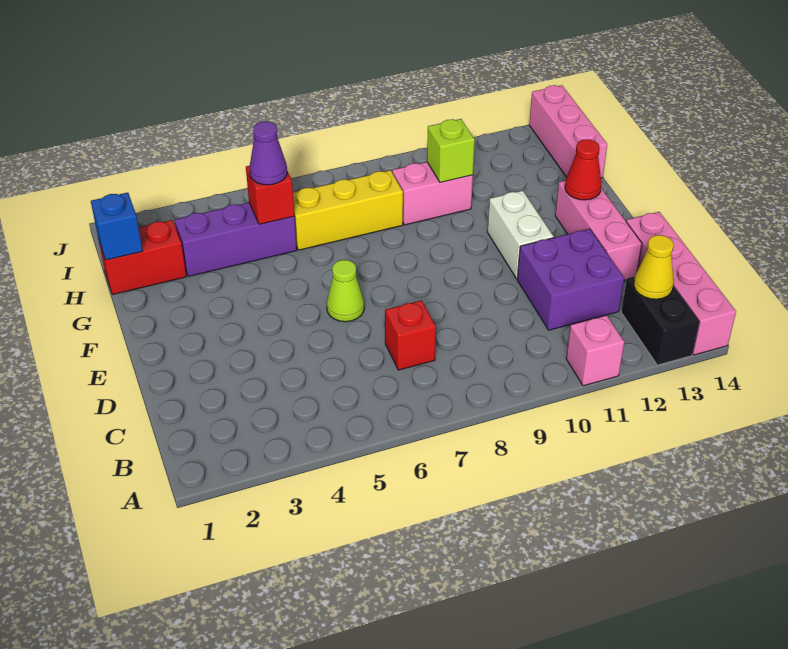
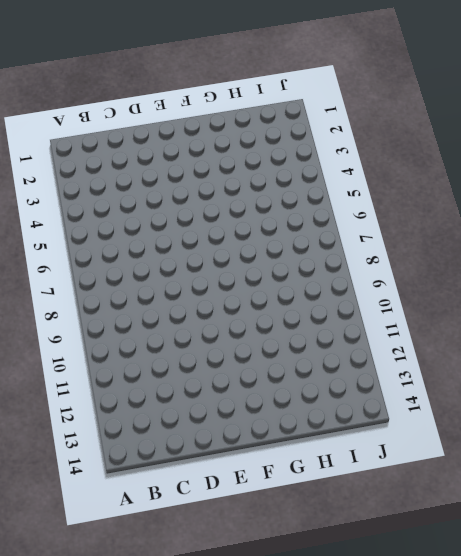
none -> pink 1x1 brick [566,315,624,386]
none -> black 1x2 brick [621,276,699,365]
none -> pink 1x4 brick [626,212,736,355]

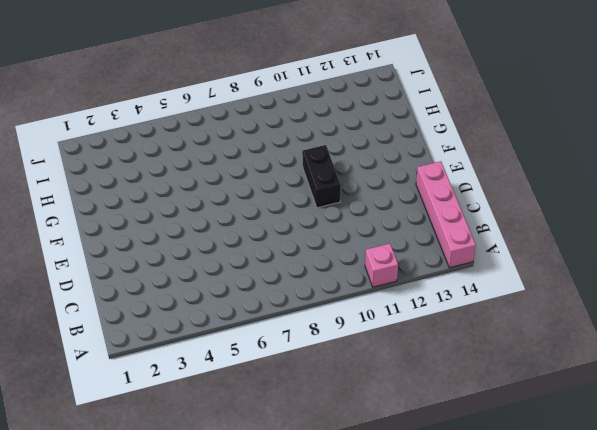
black 1x2 brick [302,145,341,208] -> black 1x2 brick moved to [621,276,699,365]
none -> red 1x1 brick [385,300,436,370]
none -> purple 2x2 brick [517,229,624,330]
none -> pink 1x3 brick [555,180,642,280]

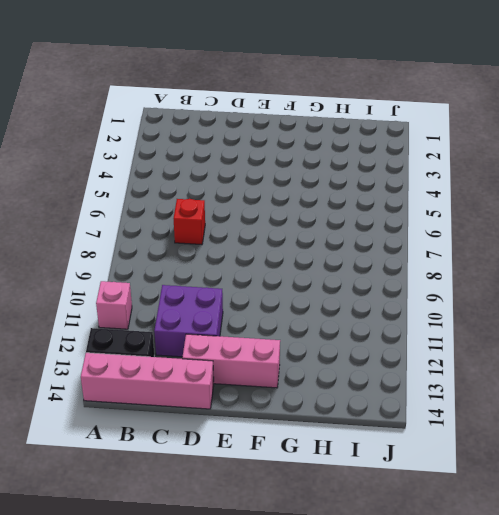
none -> lime 1x1 cone [327,260,364,322]
none -> white 1x2 brick [488,191,554,279]
none -> red 1x2 brick [98,220,186,295]

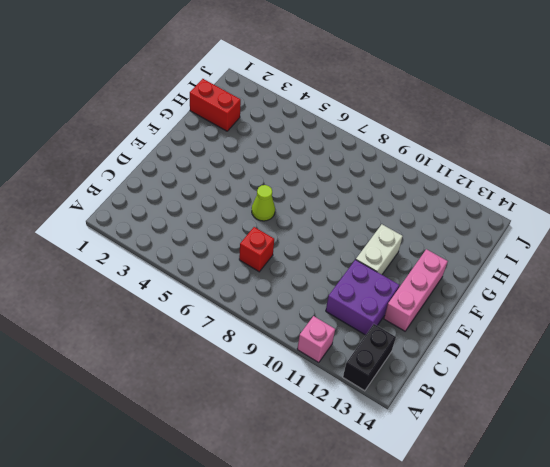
none -> pink 1x4 brick [626,212,736,355]
none -> purple 1x3 brick [175,203,297,276]
none -> yellow 1x3 brick [293,170,403,250]

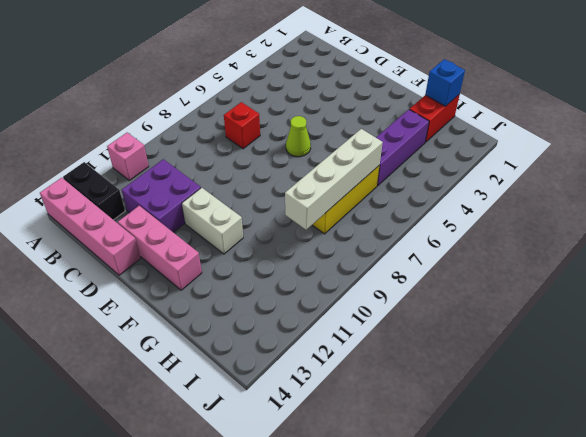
white 1x4 brick [285,129,383,230] -> none
none -> pink 1x2 brick [392,162,473,225]
none -> pink 1x3 brick [529,85,607,178]
none -> yellow 1x1 cone [634,235,674,299]

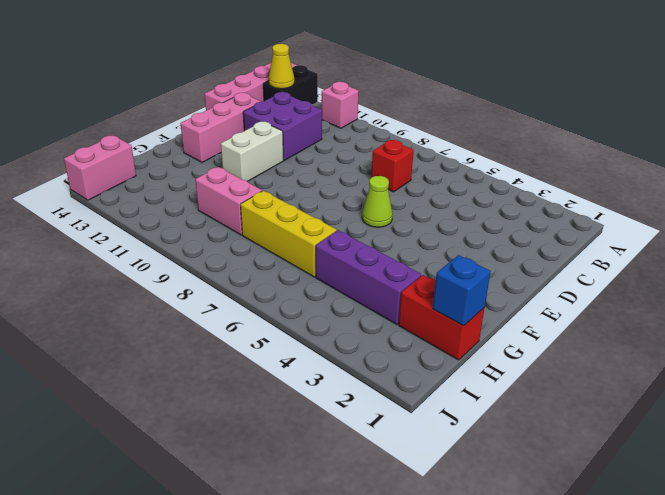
pink 1x2 brick [64,136,136,200] -> pink 1x3 brick [529,85,607,178]
none -> red 1x1 cone [565,139,601,200]
none -> red 1x1 brick [246,166,294,224]
none -> lime 1x1 brick [427,119,475,182]

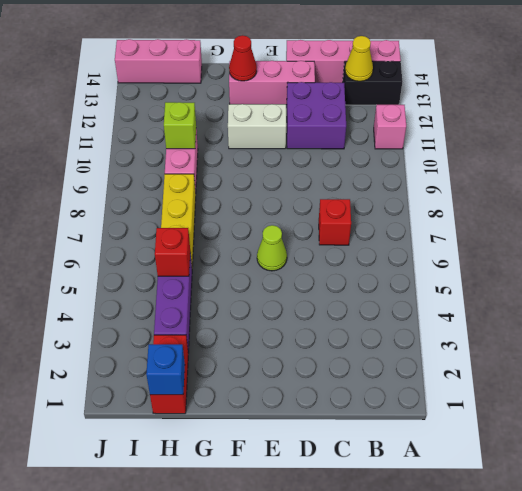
none -> purple 1x1 cone [249,121,287,185]

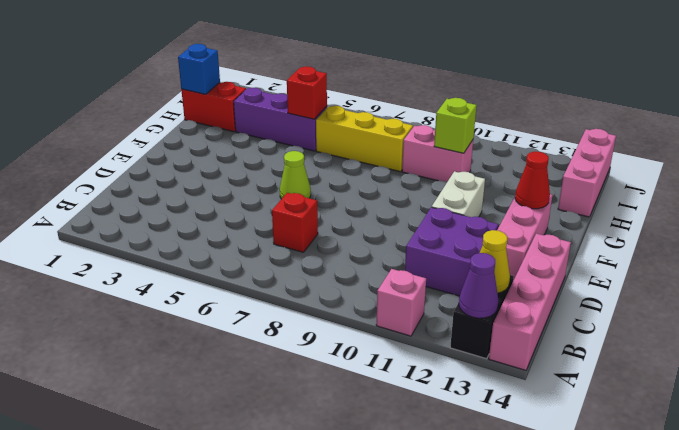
purple 1x1 cone [459,253,499,318] -> purple 1x1 cone moved to [249,121,287,185]

